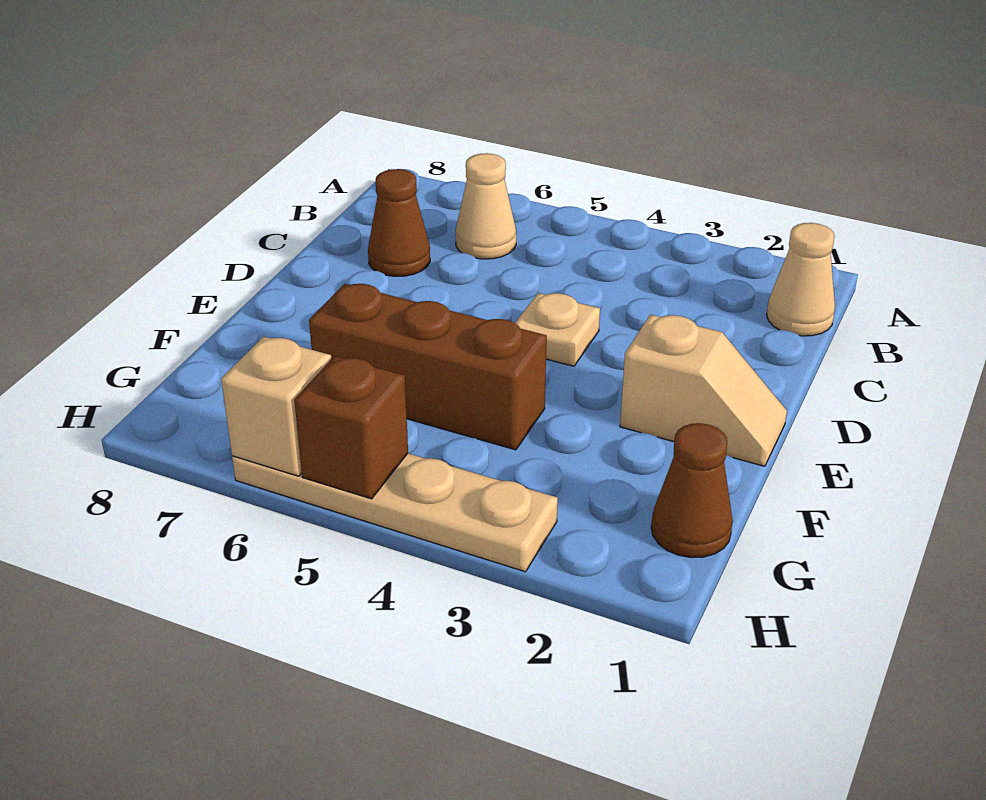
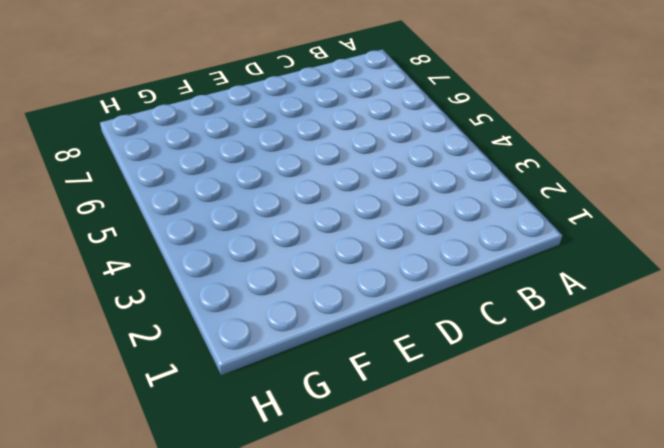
none -> tan 1x1 cone [767,223,835,336]
none -> tan 1x1 cone [456,153,516,259]

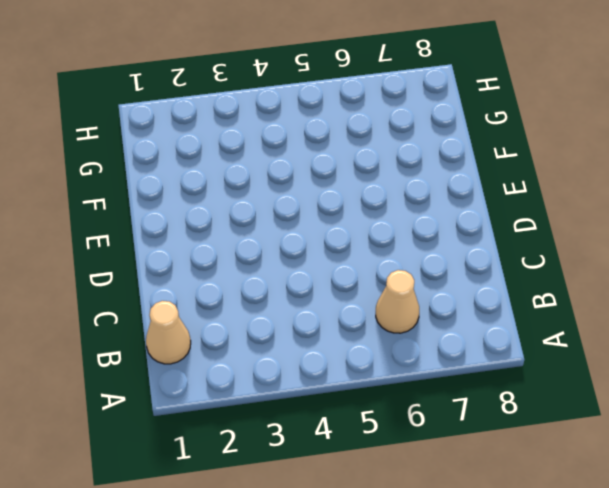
none -> brown 1x1 cone [368,169,430,276]
none -> tan 1x1 plate [515,293,600,366]

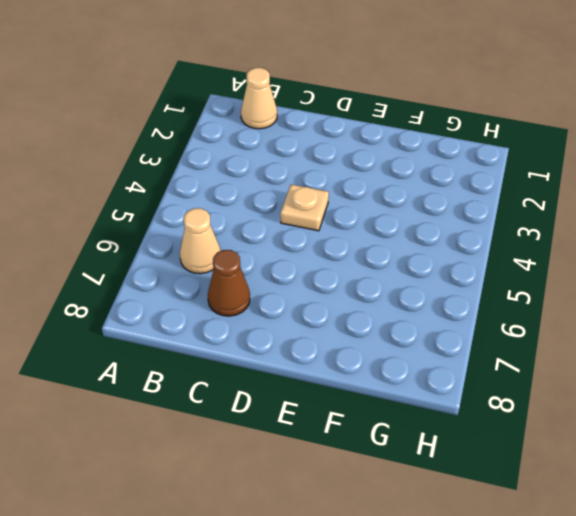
none -> tan 1x2 slope [620,315,787,466]
none -> brown 1x3 brick [309,284,547,450]

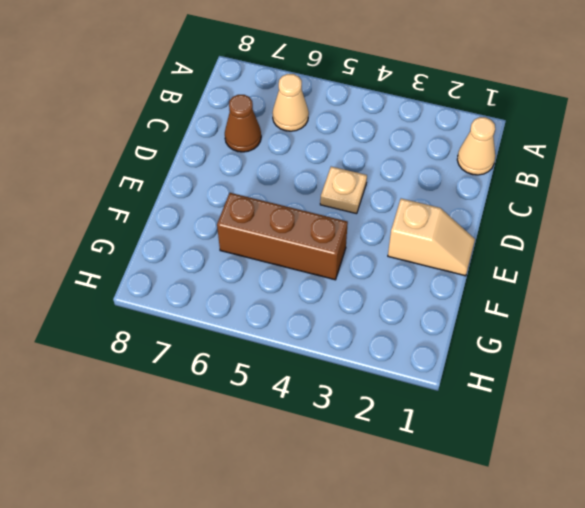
none -> brown 1x1 cone [651,423,733,558]
none -> tan 1x4 plate [232,454,558,572]

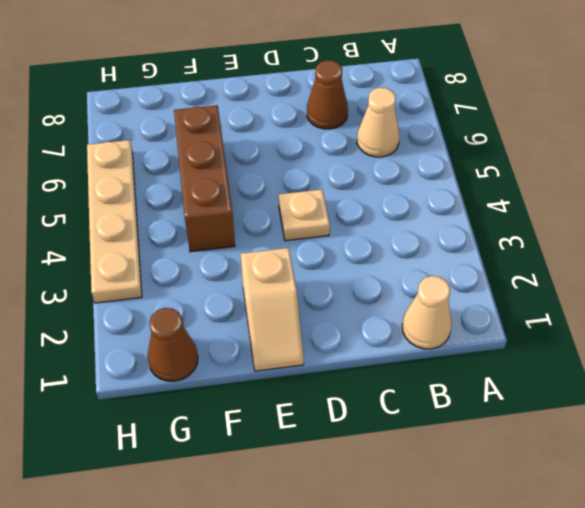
none -> brown 1x1 brick [294,356,408,499]
none -> tan 1x1 brick [221,337,331,476]

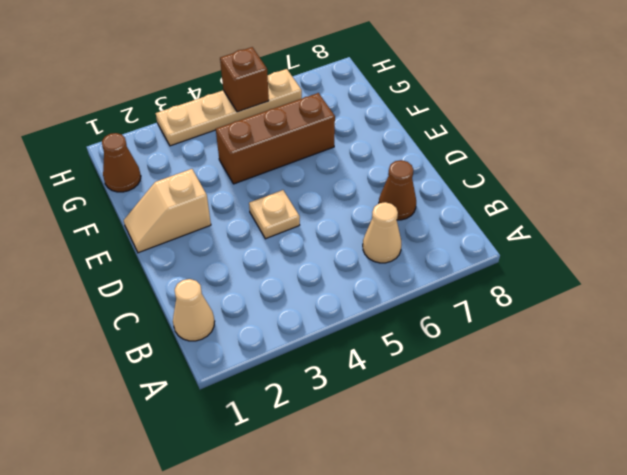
none -> tan 1x1 brick [221,337,331,476]

